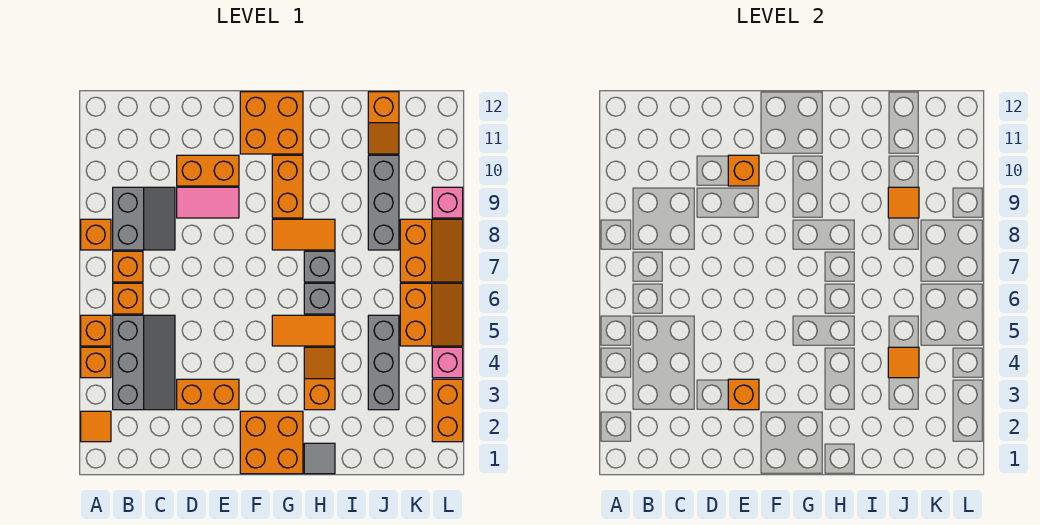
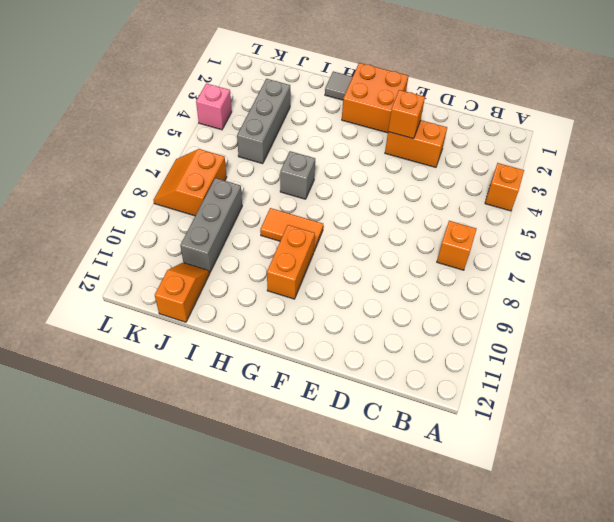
none -> orange 1x1 tile [81,411,111,442]
none -> orange 1x1 brick [81,315,111,346]
none -> orange 1x1 brick [81,219,111,250]
none -> grey 2x3 slope [113,315,175,410]

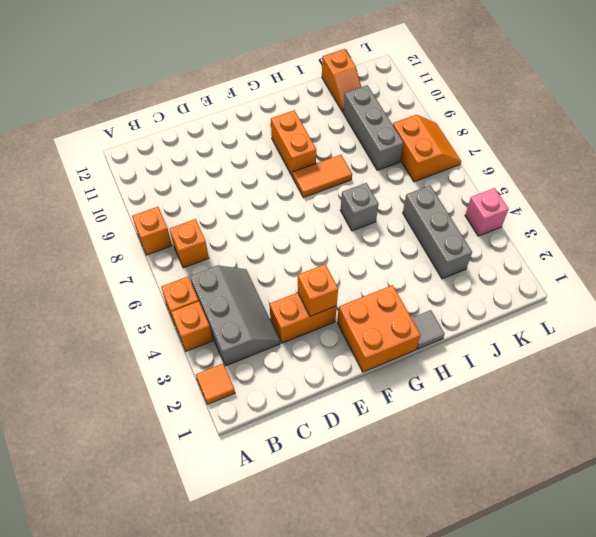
none -> orange 1x1 brick [113,283,143,314]
none -> grey 2x2 slope [113,187,175,250]
none -> pink 1x2 tile [177,187,239,218]
none -> orange 1x2 brick [177,155,239,186]

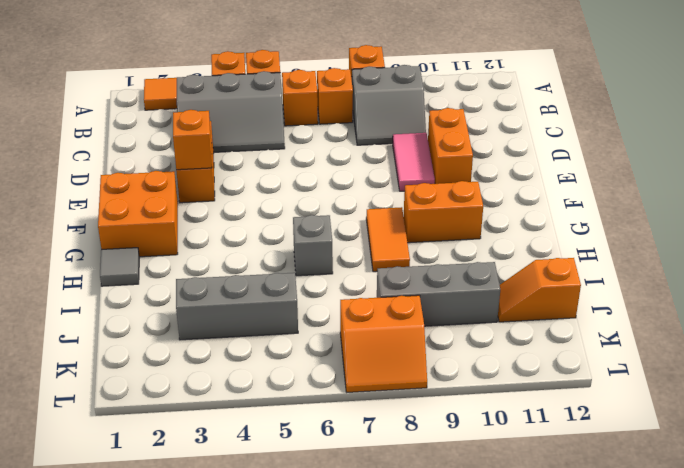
none -> orange 2x2 brick [240,92,303,154]
none -> orange 1x2 tile [272,315,335,346]
none -> orange 1x2 slope [304,347,335,410]
none -> grey 1x1 brick [304,251,335,282]

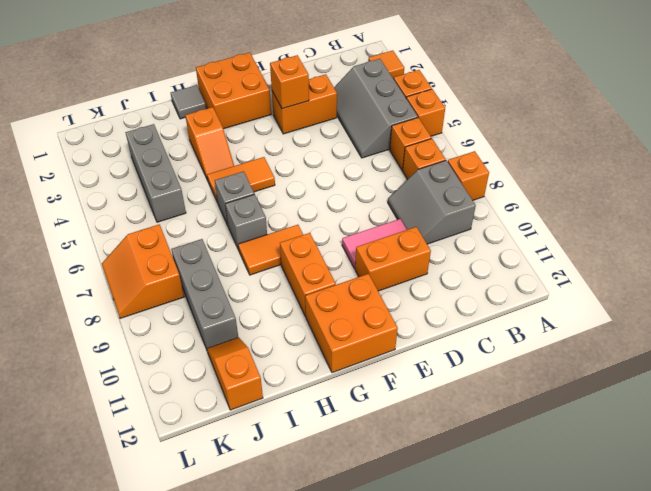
none -> orange 2x2 slope [400,283,463,346]
none -> orange 1x2 brick [432,379,463,442]
none -> pink 1x1 brick [432,347,463,378]
none -> pink 1x1 brick [432,187,463,218]

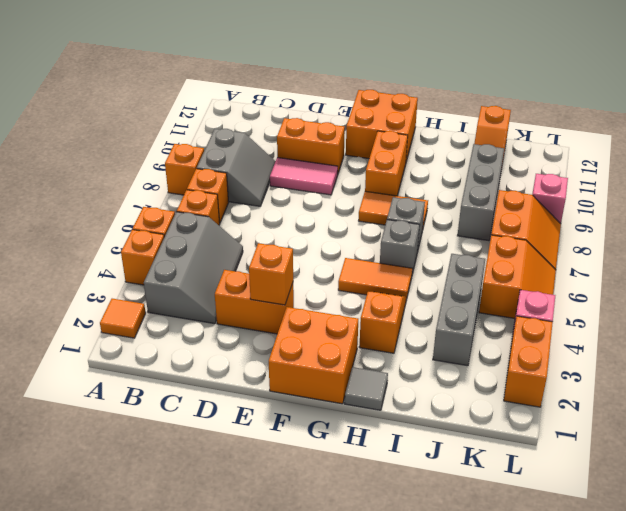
none -> orange 1x1 brick [728,155,759,186]
none -> orange 1x1 tile [888,347,919,378]
none -> orange 1x1 tile [888,187,919,218]

